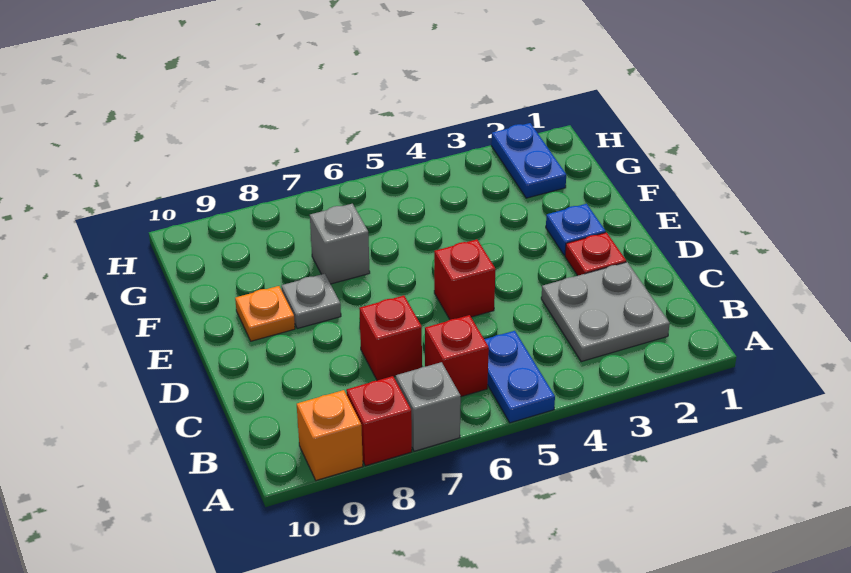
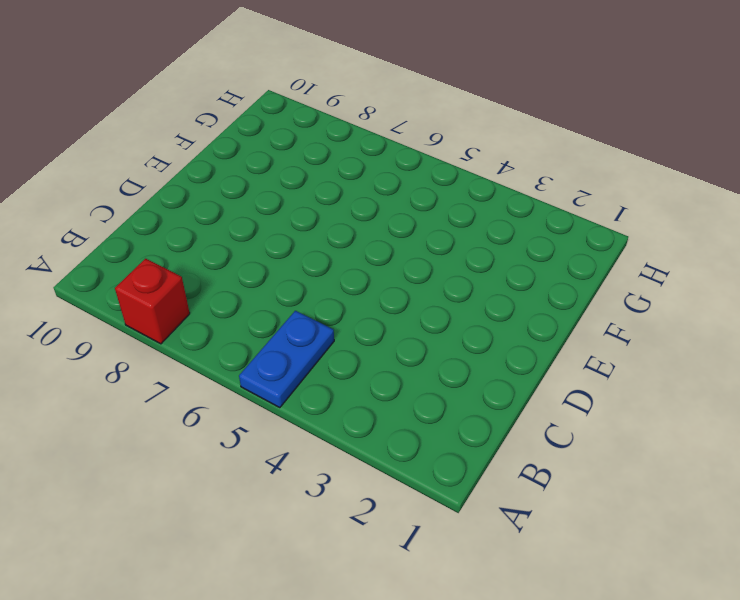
none -> grey 1x1 brick [396,362,461,451]
none -> orange 1x1 brick [297,390,363,480]
none -> grey 2x2 plate [541,262,670,362]

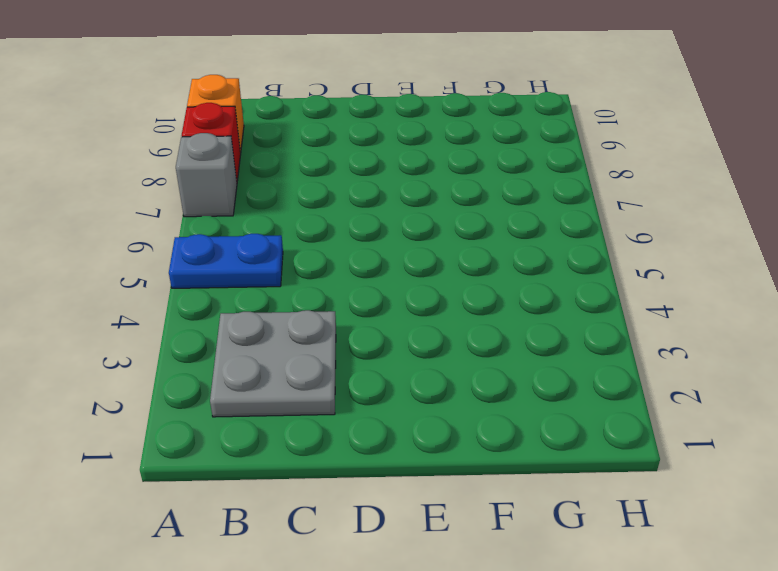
none -> red 1x1 brick [425,315,489,397]
none -> red 1x1 brick [359,296,422,380]
none -> red 1x1 plate [565,232,626,276]

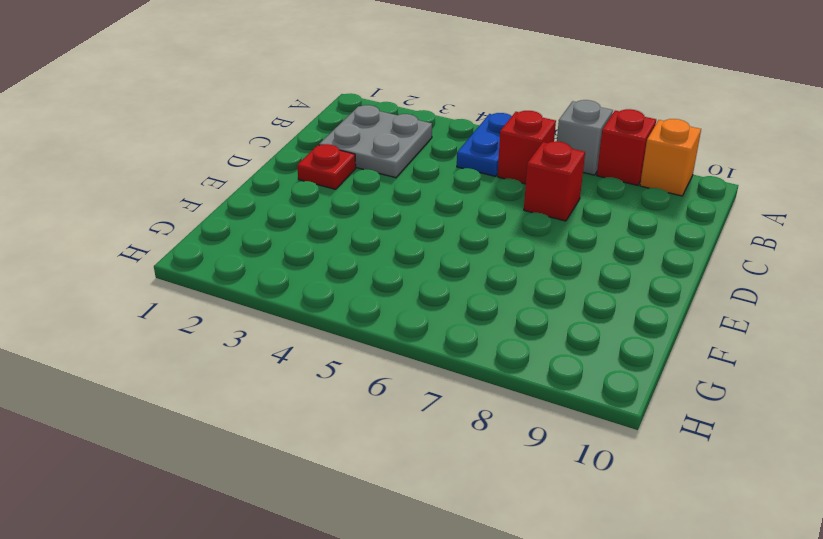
none -> red 1x1 brick [434,239,496,320]
none -> blue 1x1 plate [546,204,606,255]
none -> grey 1x1 plate [281,274,341,329]

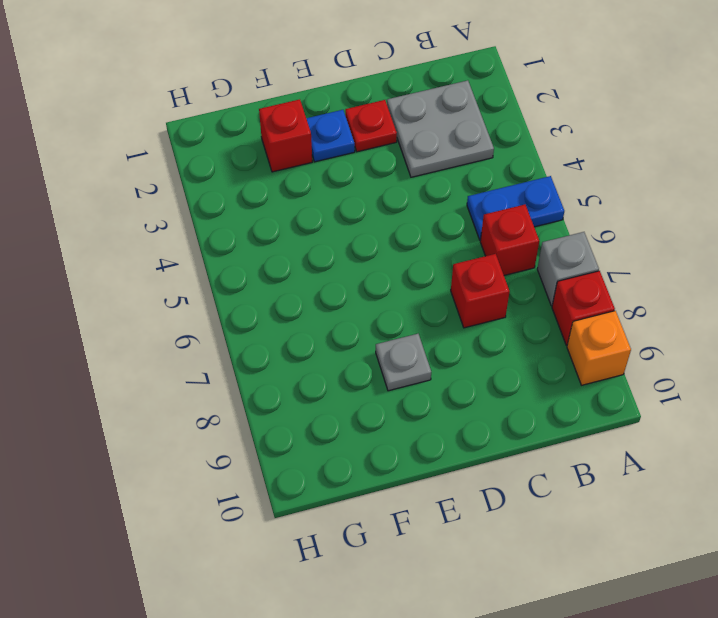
red 1x1 brick [259,99,312,172] -> red 1x1 brick moved to [434,239,496,320]
none -> orange 1x1 plate [235,286,295,341]
none -> grey 1x1 brick [310,204,370,284]
none -> blue 1x2 plate [491,123,566,198]

